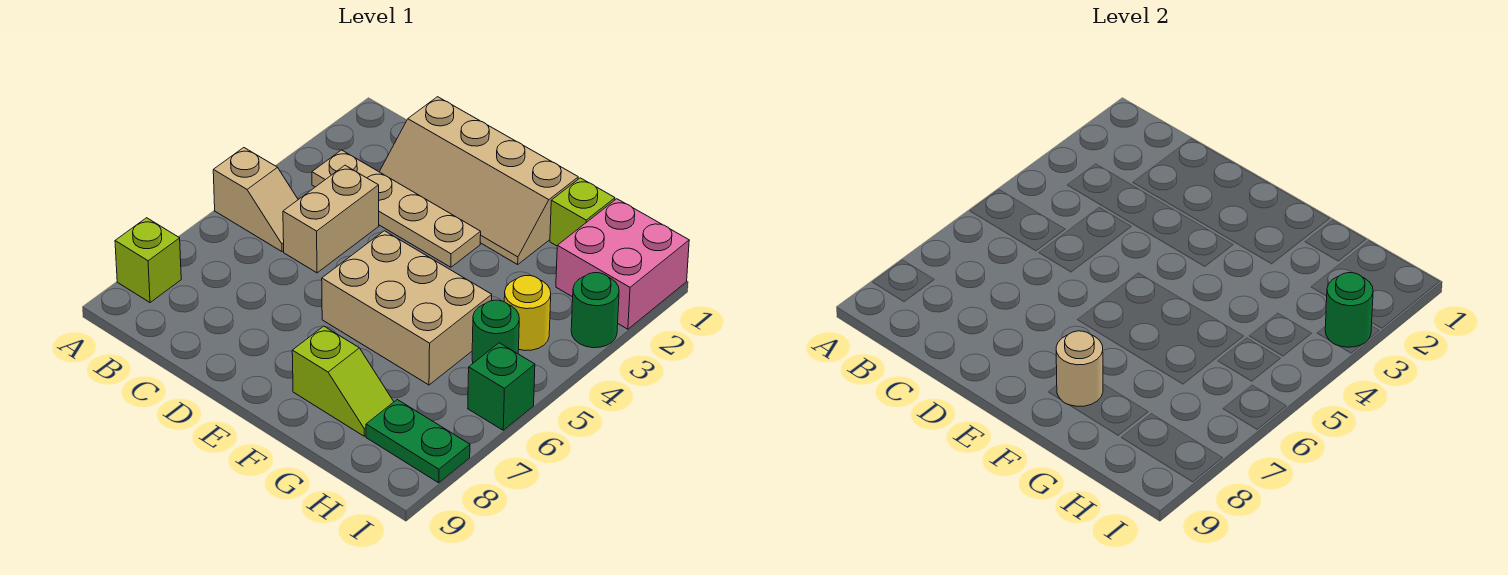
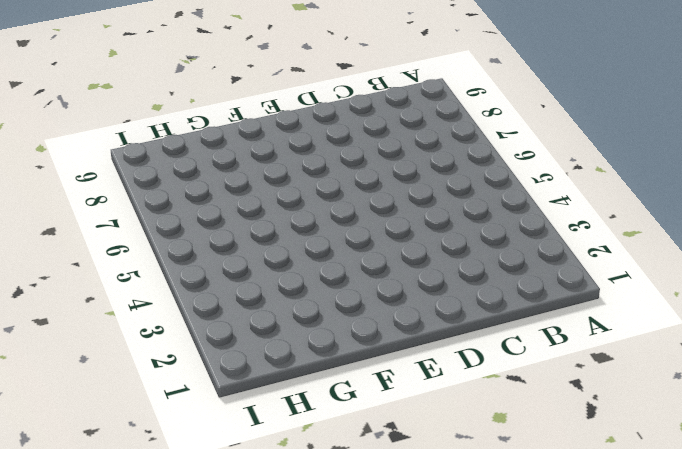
none -> tan 1x2 slope [213,148,298,252]
none -> lime 1x1 brick [115,218,181,303]
none -> tan 1x4 plate [312,150,481,267]

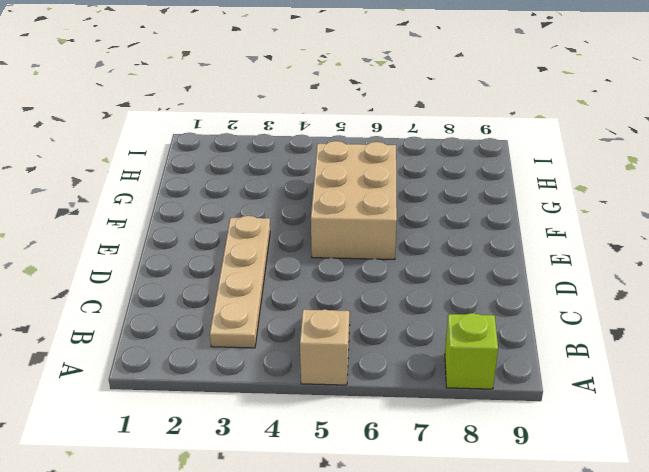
none -> tan 2x4 slope [380,97,578,264]
none -> tan 1x2 brick [283,165,379,273]
none -> lime 1x2 slope [292,326,394,436]

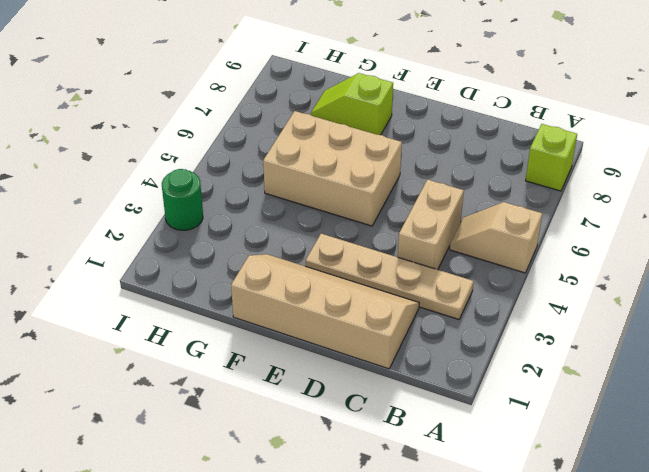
none -> lime 1x1 brick [550,178,615,246]
none -> pink 2x2 brick [556,199,689,329]
none -> yellow 1x1 round brick [504,276,551,350]

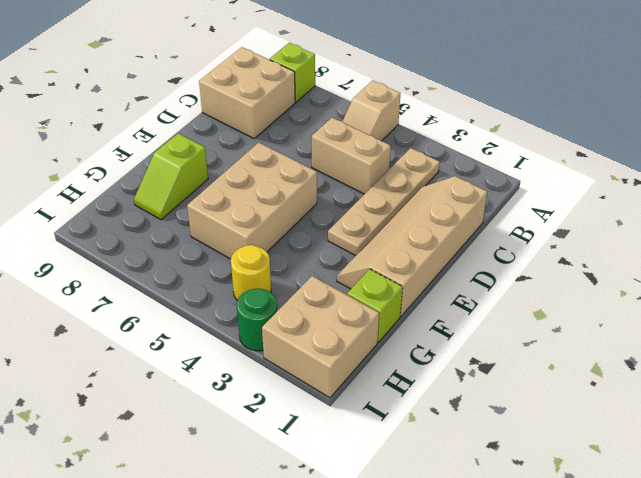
tan 2x2 brick [199,47,295,138] -> none
tan 2x2 brick [262,276,379,398] -> pink 2x2 brick [556,199,689,329]
none -> green 1x1 round brick [472,300,519,363]
none -> green 1x2 plate [366,400,470,483]
none -> green 1x1 brick [468,343,535,430]

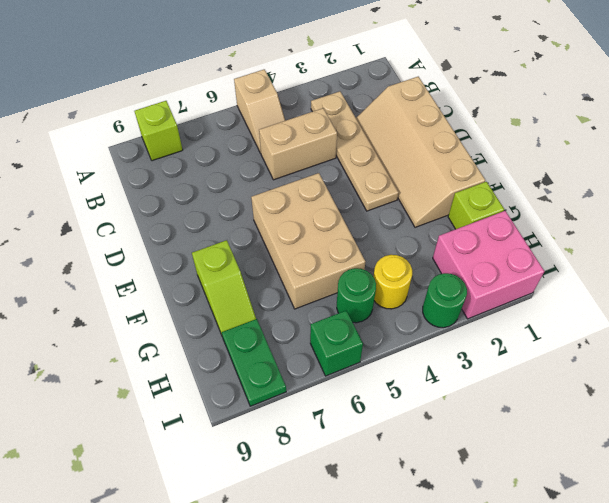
none -> tan 1x1 round brick [1056,331,1103,406]
none -> green 1x1 round brick [1325,273,1373,347]

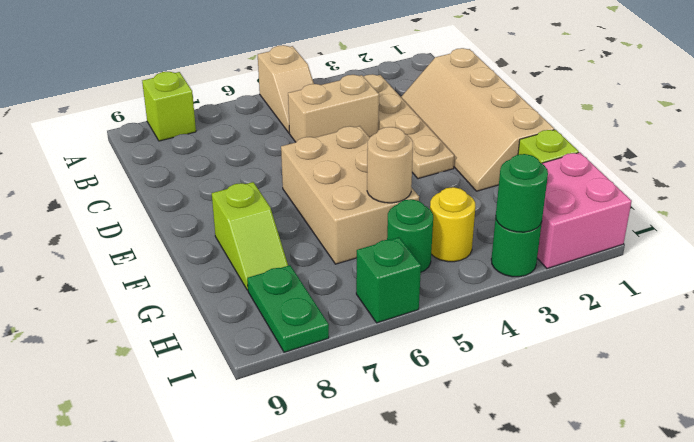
tan 1x1 round brick [367,127,413,203] -> tan 1x1 round brick moved to [1056,331,1103,406]

